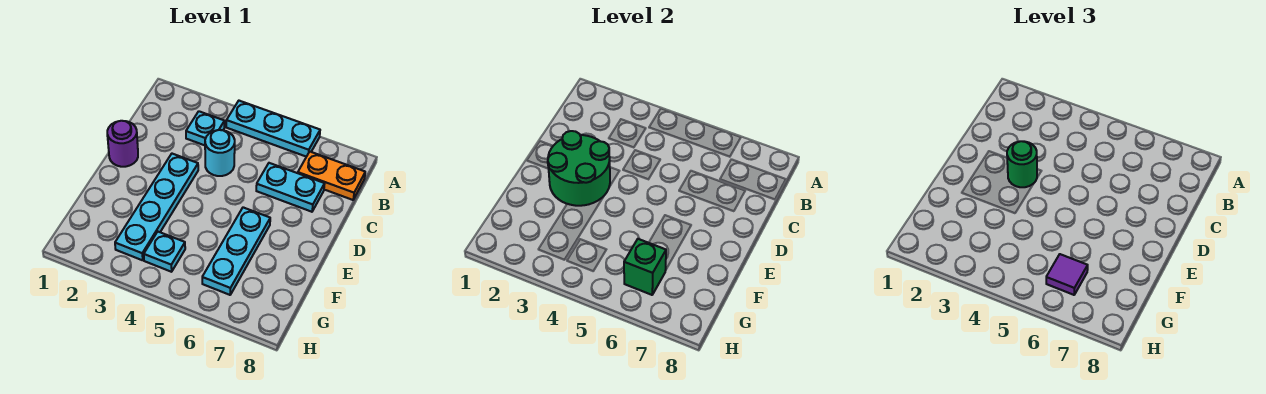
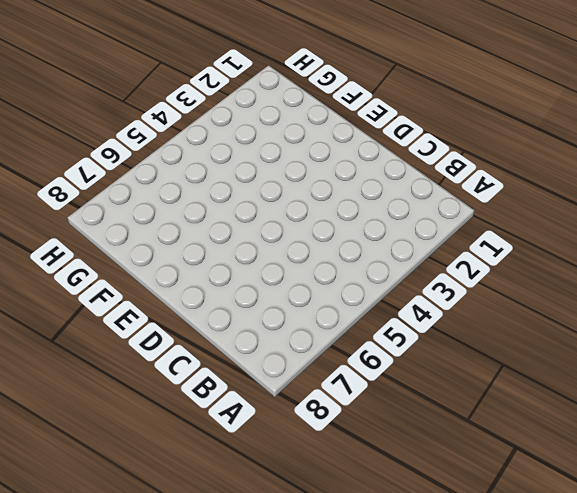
none -> cyan 1x3 plate [226,101,320,157]
none -> cyan 1x1 plate [186,111,225,145]
none -> orange 1x2 plate [298,152,365,200]

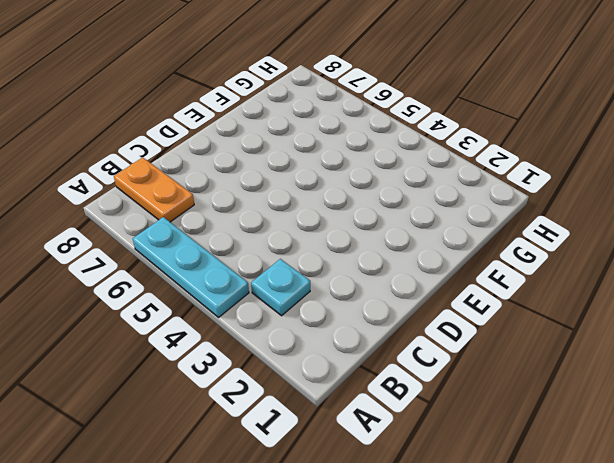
none -> cyan 1x1 round brick [205,130,235,176]
none -> cyan 1x2 plate [256,163,325,212]
none -> purple 1x1 round brick [107,121,138,167]

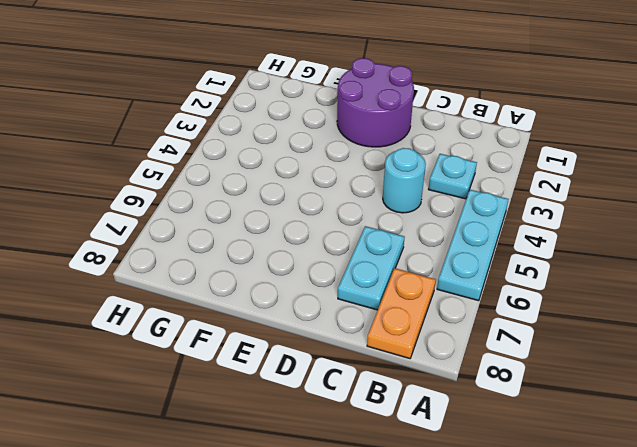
purple 2x2 round brick [337,58,414,147] -> purple 1x1 round brick [107,121,138,167]
none -> cyan 1x4 plate [115,154,198,260]
none -> cyan 1x3 plate [202,207,270,295]
none -> cyan 1x1 plate [144,232,185,272]

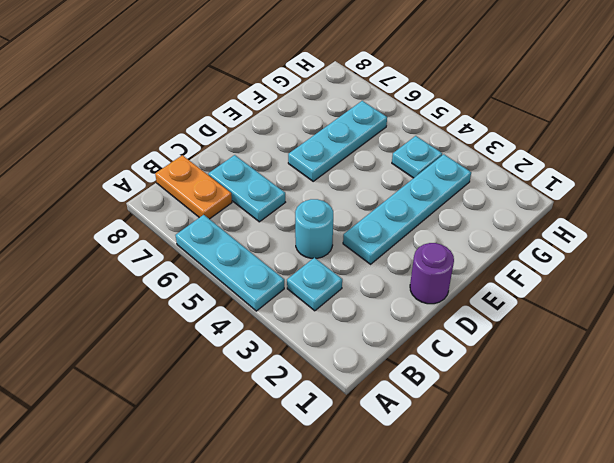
none -> green 2x2 round brick [548,131,610,206]
none -> green 1x1 brick [624,239,666,295]
none -> green 1x1 round brick [1007,141,1037,187]

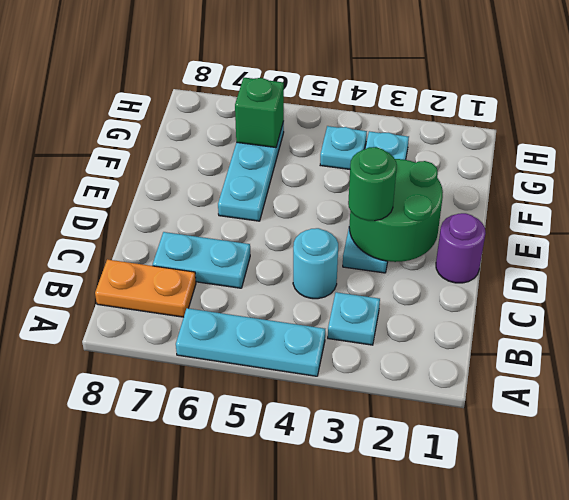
none -> purple 1x1 tile [1046,254,1088,295]

